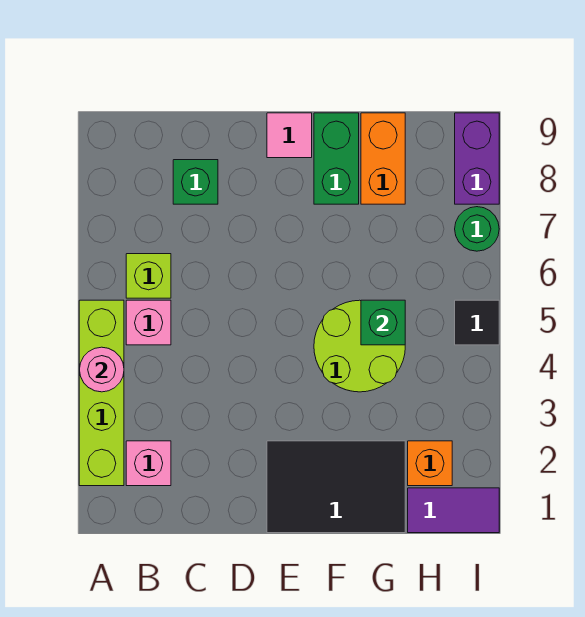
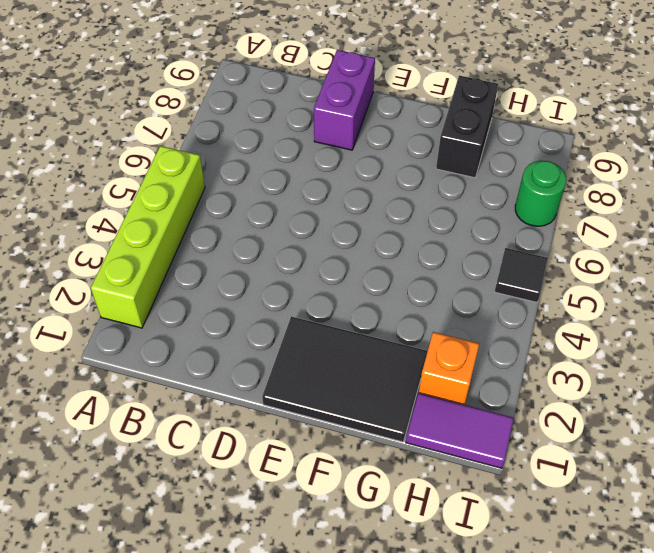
purple 1x2 brick [314,50,375,150] -> purple 1x2 brick moved to [455,113,499,204]
black 1x2 brick [436,75,498,178] -> orange 1x2 brick [361,113,405,204]
none -> pink 1x1 brick [126,441,171,486]
none -> pink 1x1 brick [126,300,171,345]
none -> lime 1x1 brick [126,254,171,298]

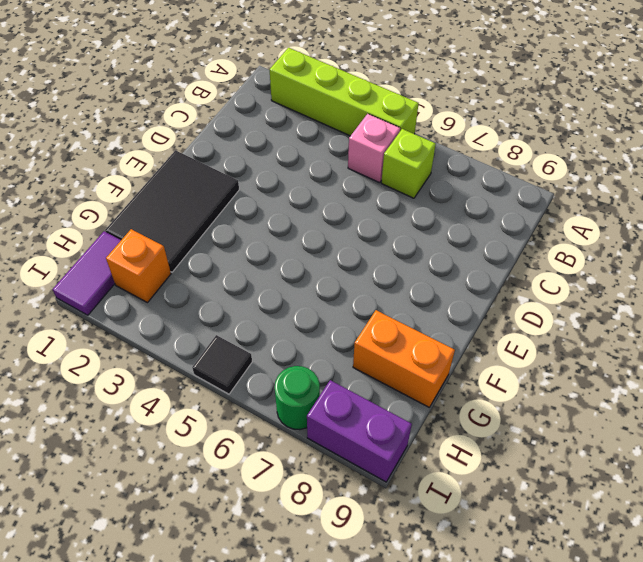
none -> pink 1x1 brick [126,441,171,486]
none -> green 1x1 brick [173,160,218,204]
none -> pink 1x1 tile [267,113,312,158]

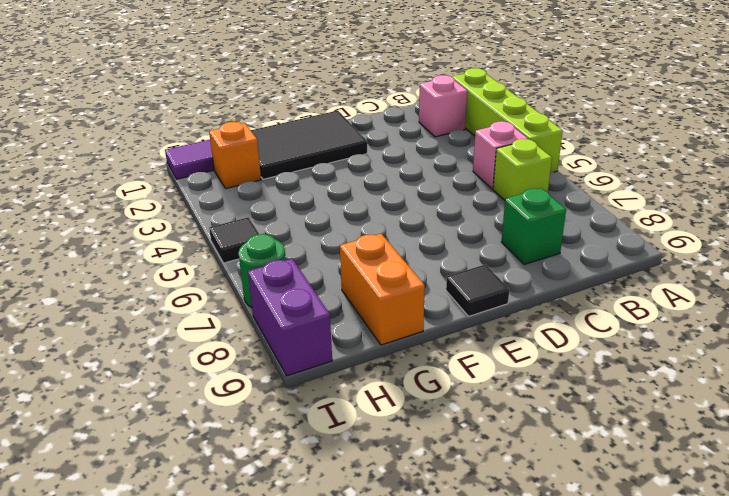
black 1x1 tile [446,264,509,316] -> pink 1x1 tile [267,113,312,158]
none -> lime 2x2 round brick [314,300,405,392]
none -> green 1x2 brick [314,113,359,204]
none -> pink 1x1 round brick [80,347,124,392]

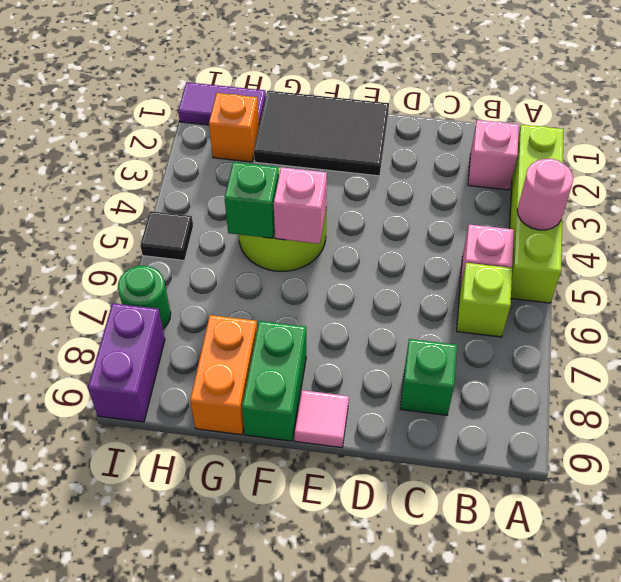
pink 1x1 brick [274,167,327,244] -> none

